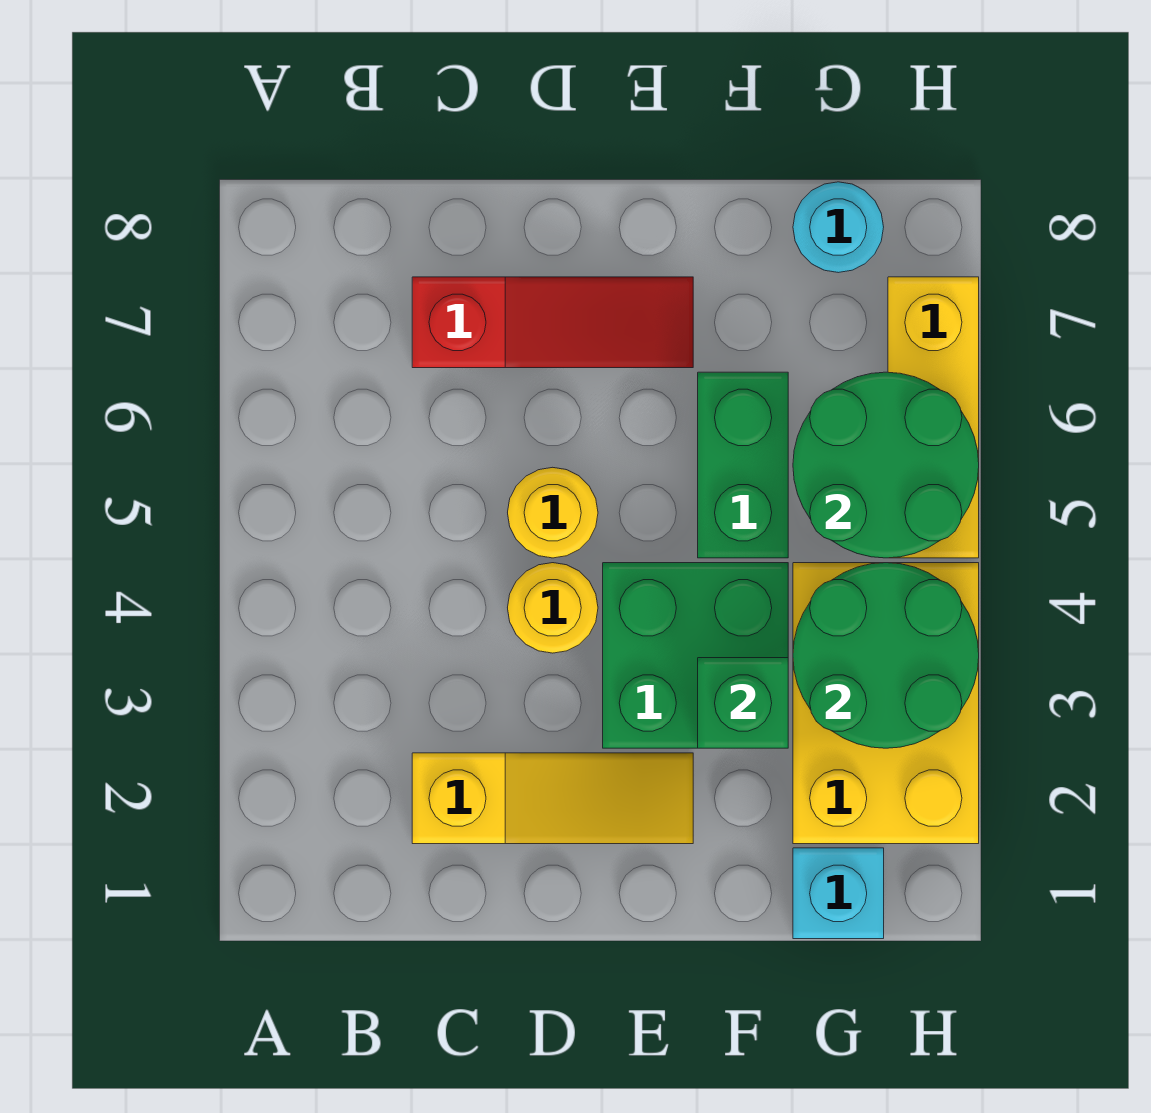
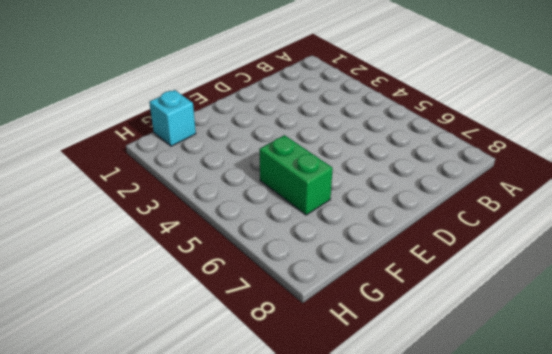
none -> yellow 1x3 slope [412,753,693,844]
none -> red 1x3 slope [412,277,693,368]
none -> yellow 1x1 round brick [508,563,598,653]

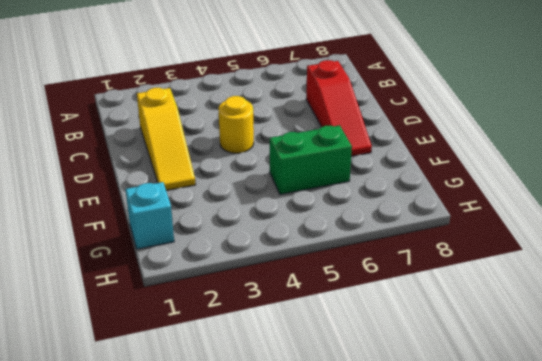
none -> yellow 1x1 round brick [508,467,598,558]
none -> green 2x2 brick [603,563,788,748]
none -> yellow 2x3 brick [793,563,979,844]

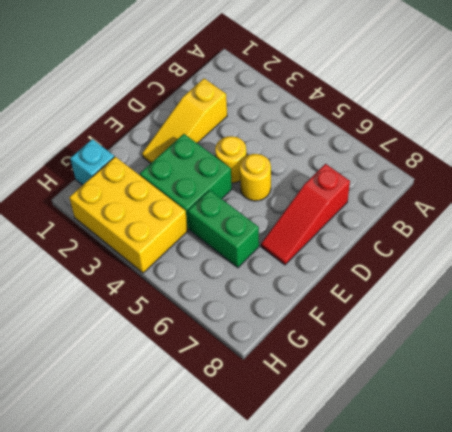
none -> cyan 1x1 round brick [793,182,884,273]
none -> yellow 1x3 brick [888,277,979,558]
none -> green 1x1 brick [698,658,788,748]

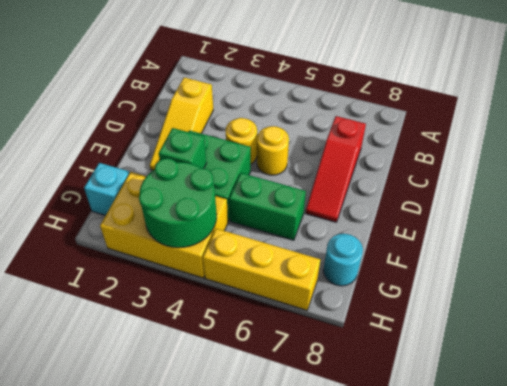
none -> green 2x2 round brick [793,372,979,558]

